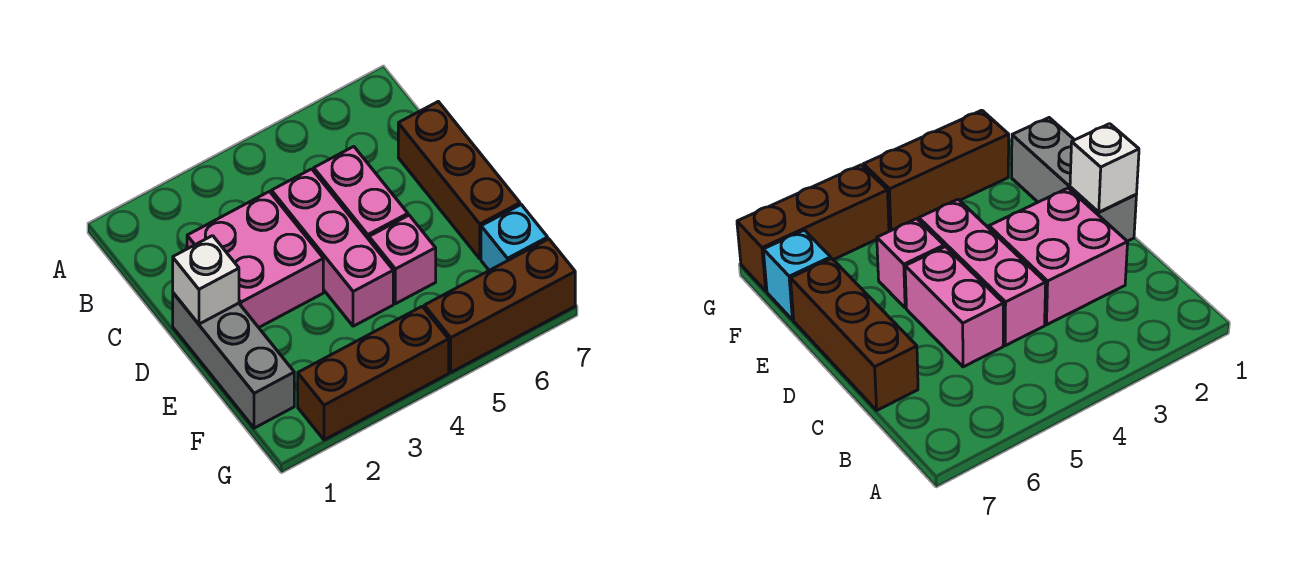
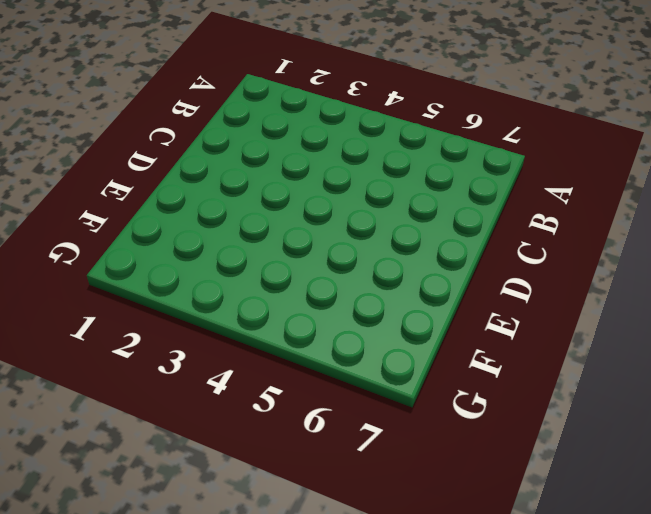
none -> pink 2x2 brick [187,191,323,327]
none -> pink 1x3 brick [272,169,393,326]

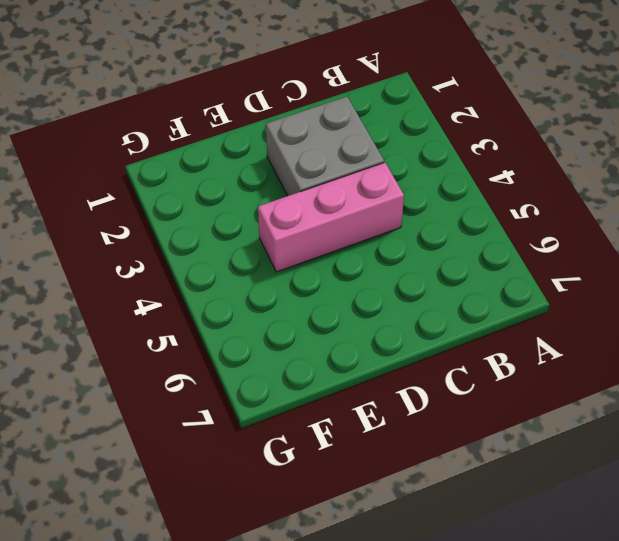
grey 2x2 brick [266,96,384,196] -> pink 2x2 brick [187,191,323,327]
none -> pink 1x2 brick [314,147,408,239]
none -> brown 1x3 brick [398,102,520,259]

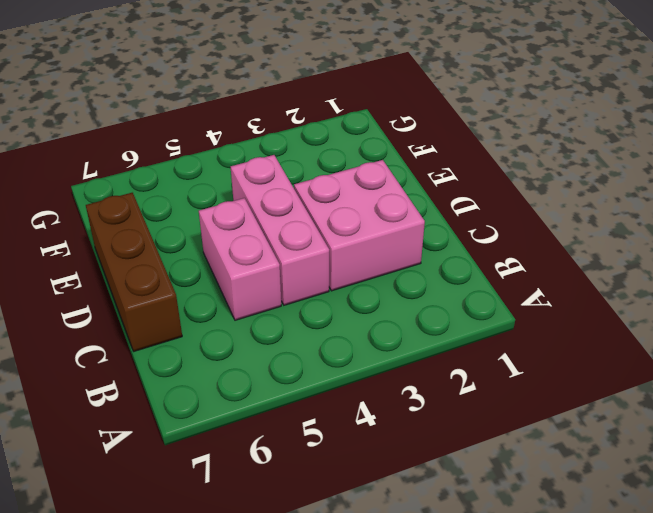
none -> grey 1x3 brick [173,293,294,428]
none -> pink 1x1 brick [369,215,436,304]

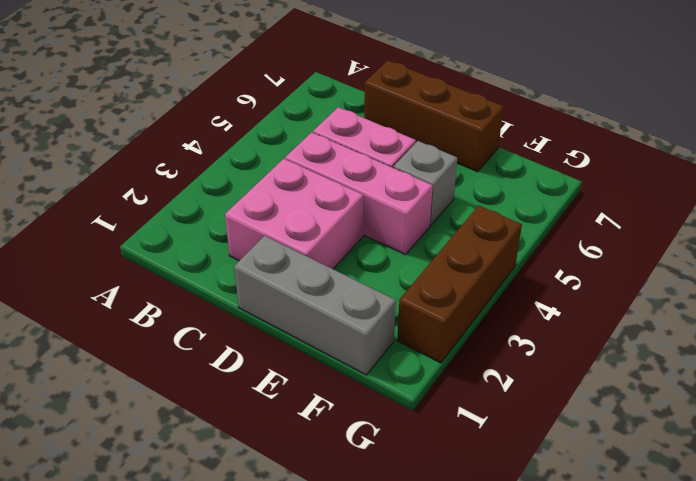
grey 1x1 brick [394,141,457,226] -> pink 1x1 brick [369,215,436,304]
none -> cyan 1x1 brick [481,205,548,270]
none -> brown 1x3 brick [424,239,575,372]

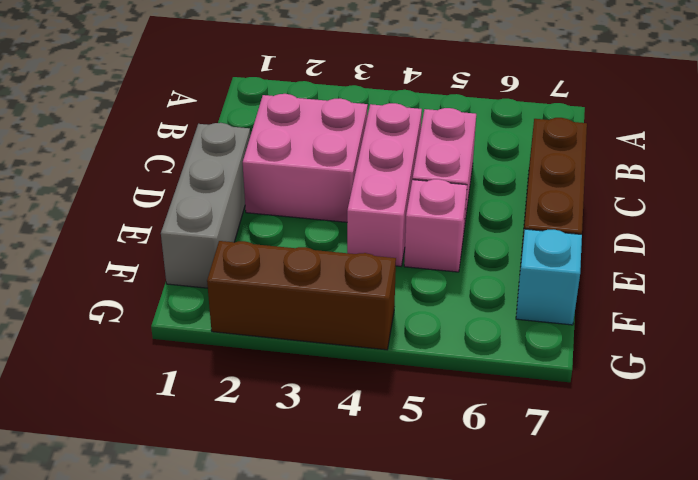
none -> brown 1x3 brick [424,239,575,372]
none -> white 1x1 brick [173,236,239,324]

